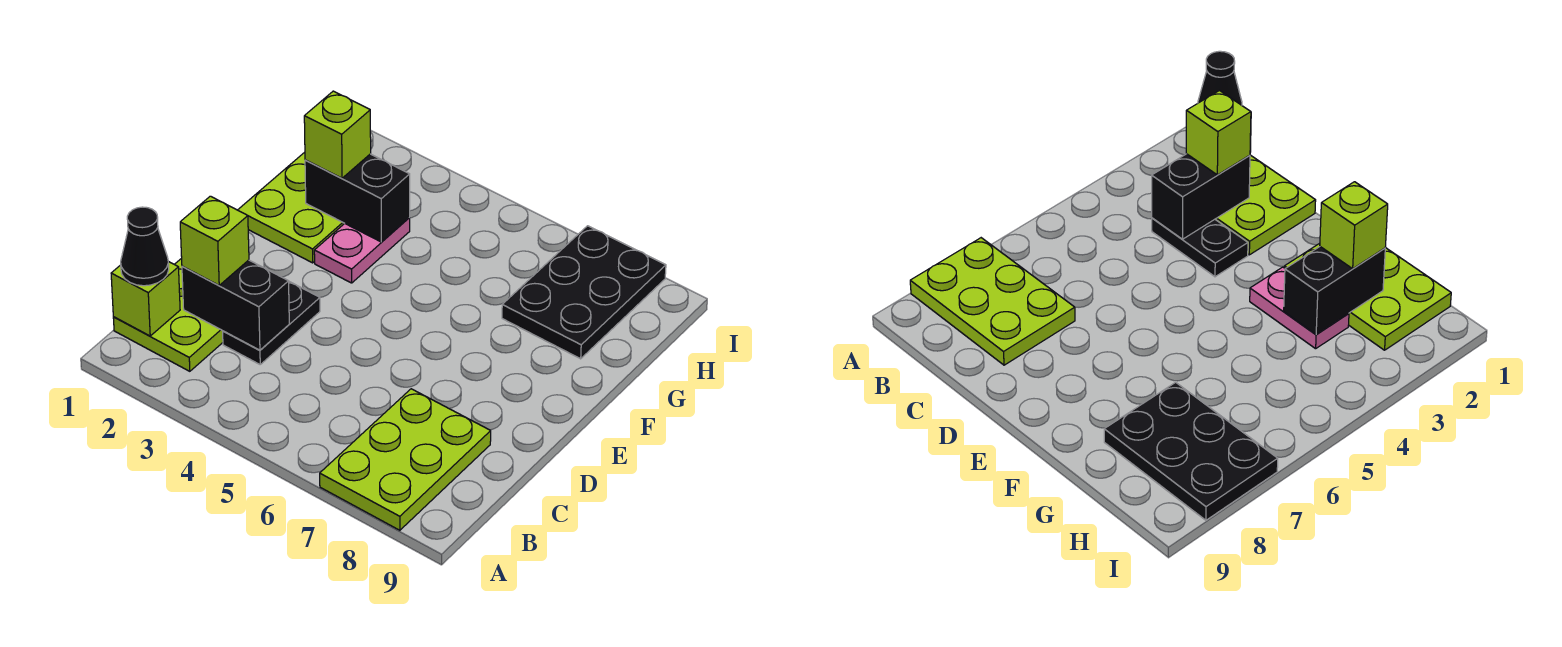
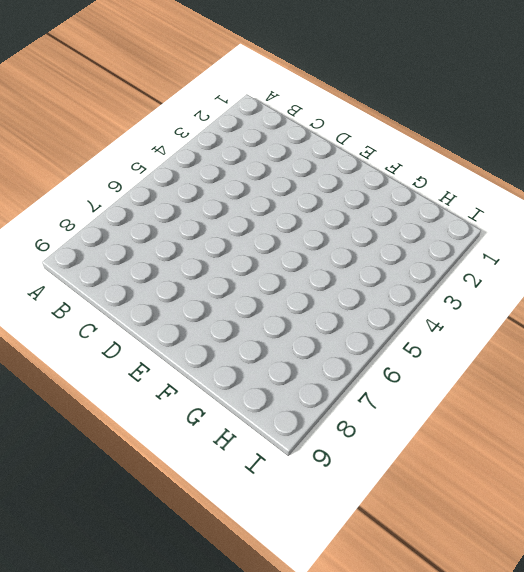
none -> lime 2x3 plate [320,389,491,530]
none -> lime 2x3 plate [113,258,223,371]
none -> black 1x2 plate [223,282,320,364]

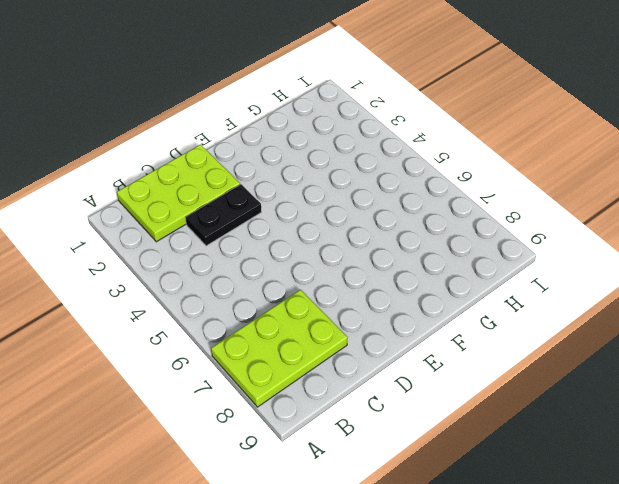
none -> lime 2x3 plate [238,152,344,263]
none -> pink 1x2 plate [314,218,410,283]
none -> black 2x3 plate [502,226,666,359]

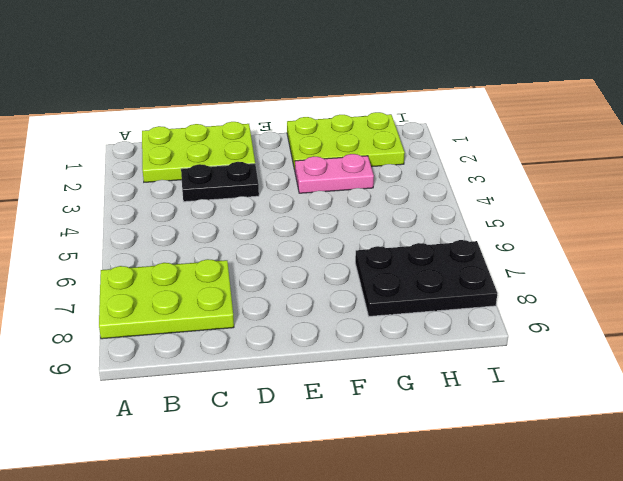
none -> lime 1x1 brick [111,261,180,336]
none -> black 1x2 brick [182,260,289,350]
none -> black 1x2 brick [305,154,410,242]

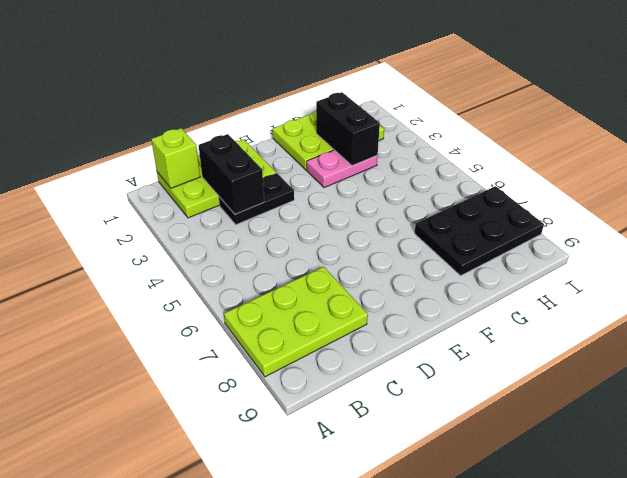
none -> black 1x1 cone [121,207,169,286]
none -> lime 1x1 brick [180,196,249,285]
none -> lime 1x1 brick [304,91,371,178]

